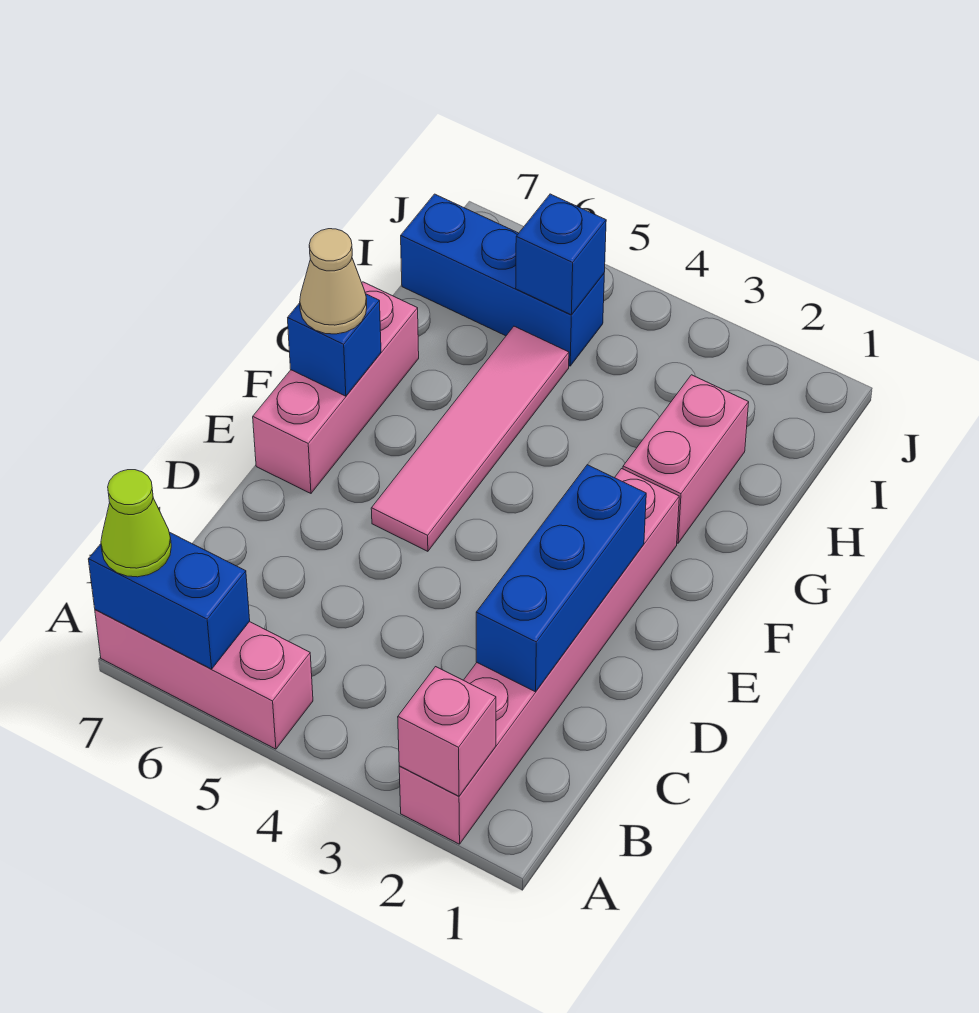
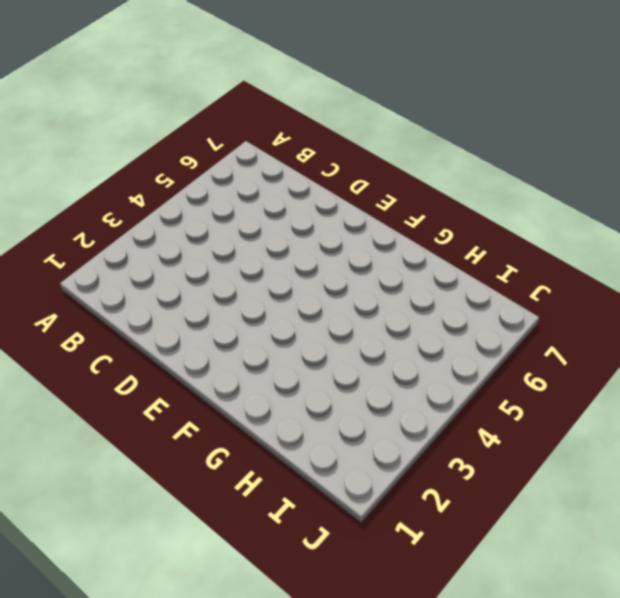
none -> pink 1x6 brick [399,469,679,844]
none -> pink 1x3 brick [95,610,313,749]
none -> pink 1x4 tile [371,326,569,551]

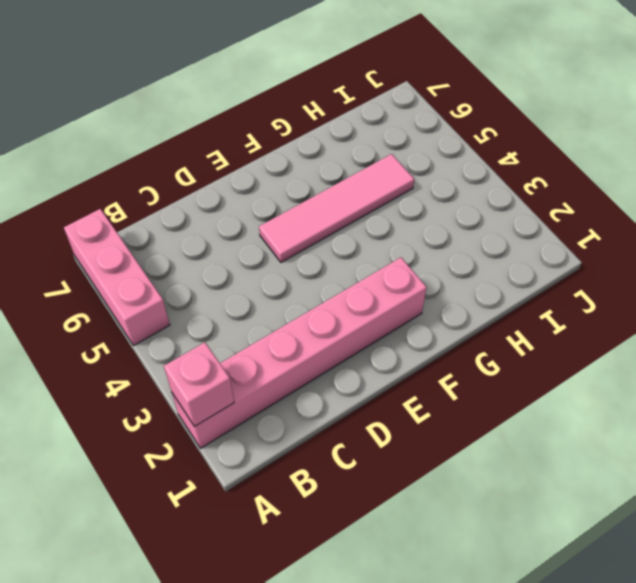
none -> pink 1x3 brick [253,282,419,493]
none -> pink 1x2 brick [623,375,749,543]
none -> blue 1x3 brick [401,194,604,366]

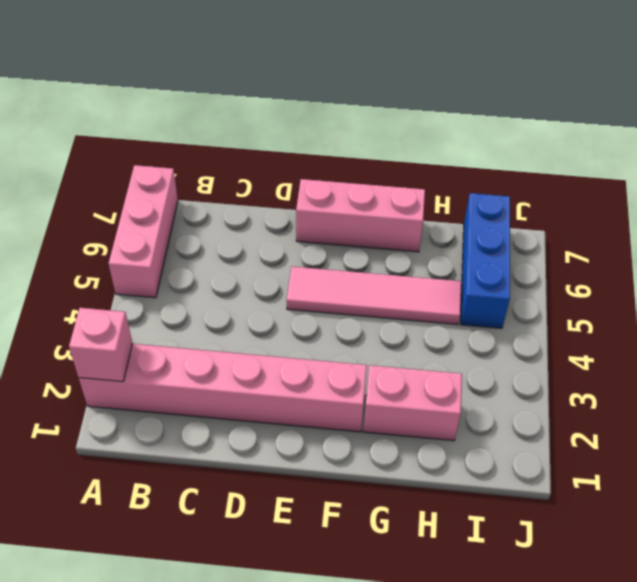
none -> blue 1x2 brick [88,532,250,669]
none -> blue 1x3 brick [476,465,646,692]
none -> blue 1x1 brick [288,294,381,396]

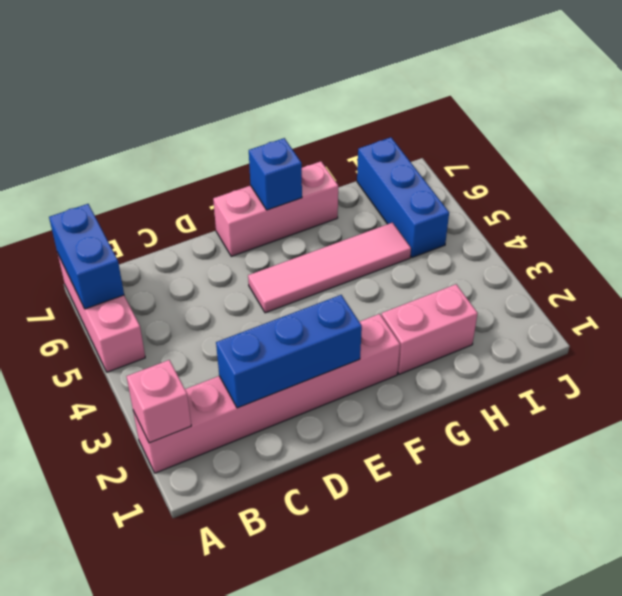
none -> blue 1x1 brick [516,194,606,315]
none -> lime 1x1 cone [101,470,171,577]
none -> tan 1x1 cone [300,229,367,334]

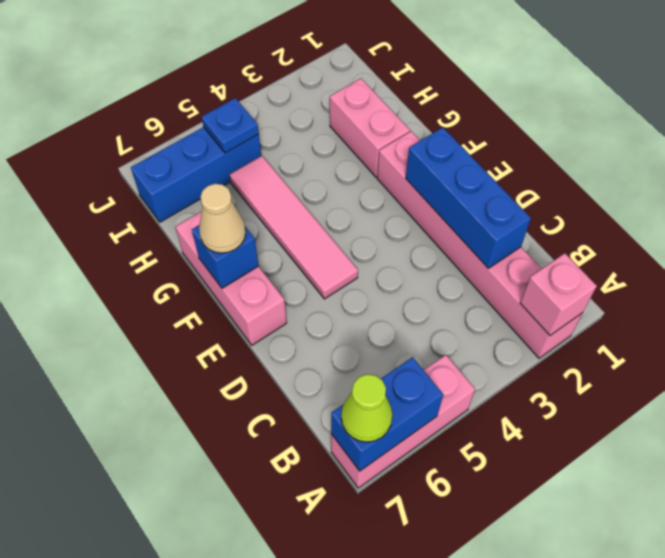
blue 1x1 plate [202,98,259,153] -> blue 1x1 brick [516,194,606,315]

